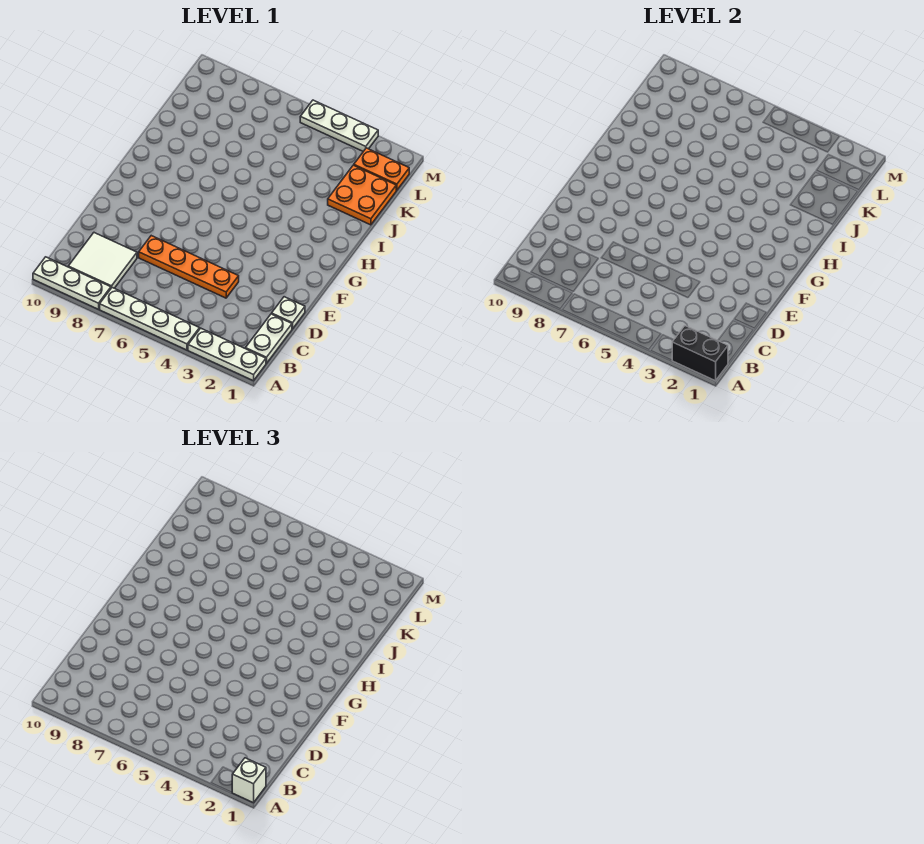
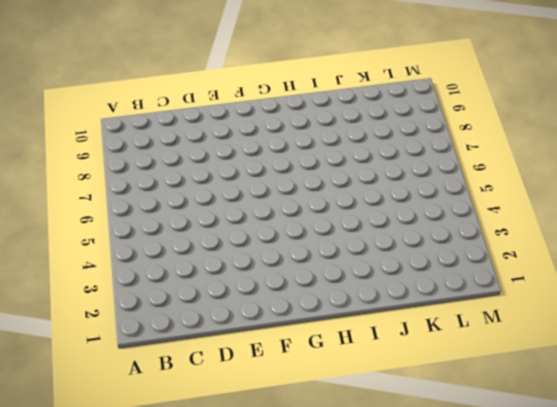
none -> white 1x3 plate [188,328,266,381]
none -> white 1x4 plate [100,288,200,350]
none -> white 1x3 plate [33,257,111,309]

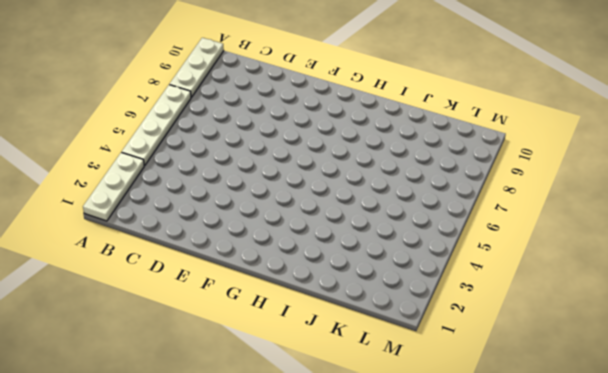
none -> white 1x2 plate [245,314,292,363]
none -> white 2x2 tile [68,233,137,288]
none -> white 1x1 plate [272,297,305,329]

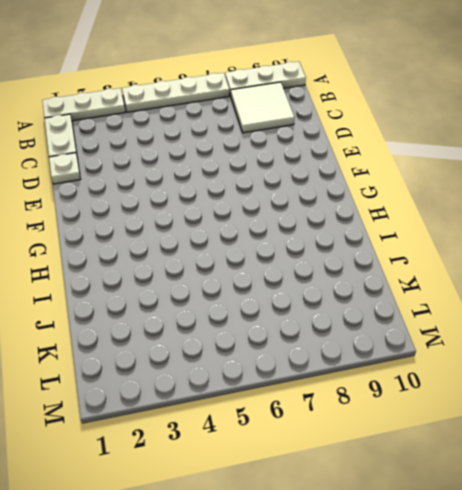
none -> orange 1x4 plate [139,236,239,298]
none -> orange 2x2 plate [328,165,396,225]
none -> orange 1x2 plate [354,148,409,190]

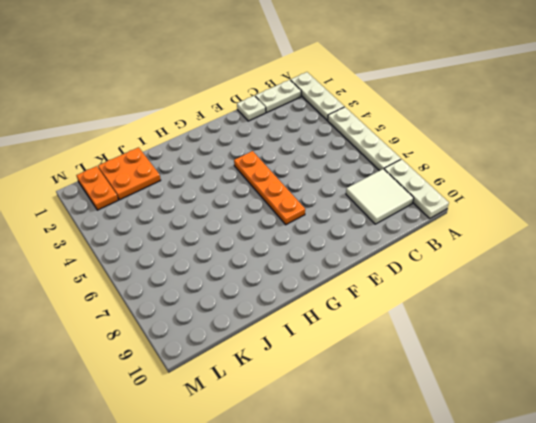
orange 1x4 plate [234,151,305,225] -> orange 1x4 plate moved to [139,236,239,298]
none -> white 1x3 plate [300,100,378,151]
none -> black 1x2 brick [672,326,728,381]
none -> white 1x1 brick [232,758,266,803]

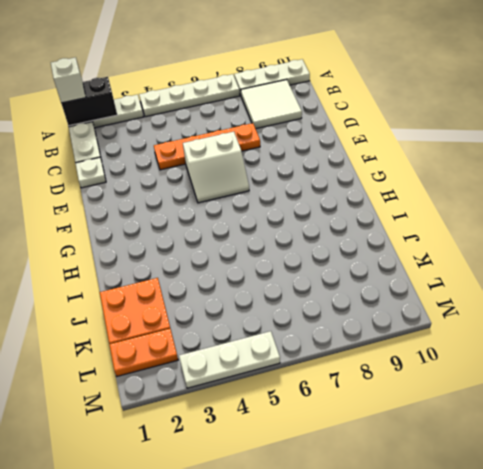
white 2x2 slope [183,132,249,203] -> none

